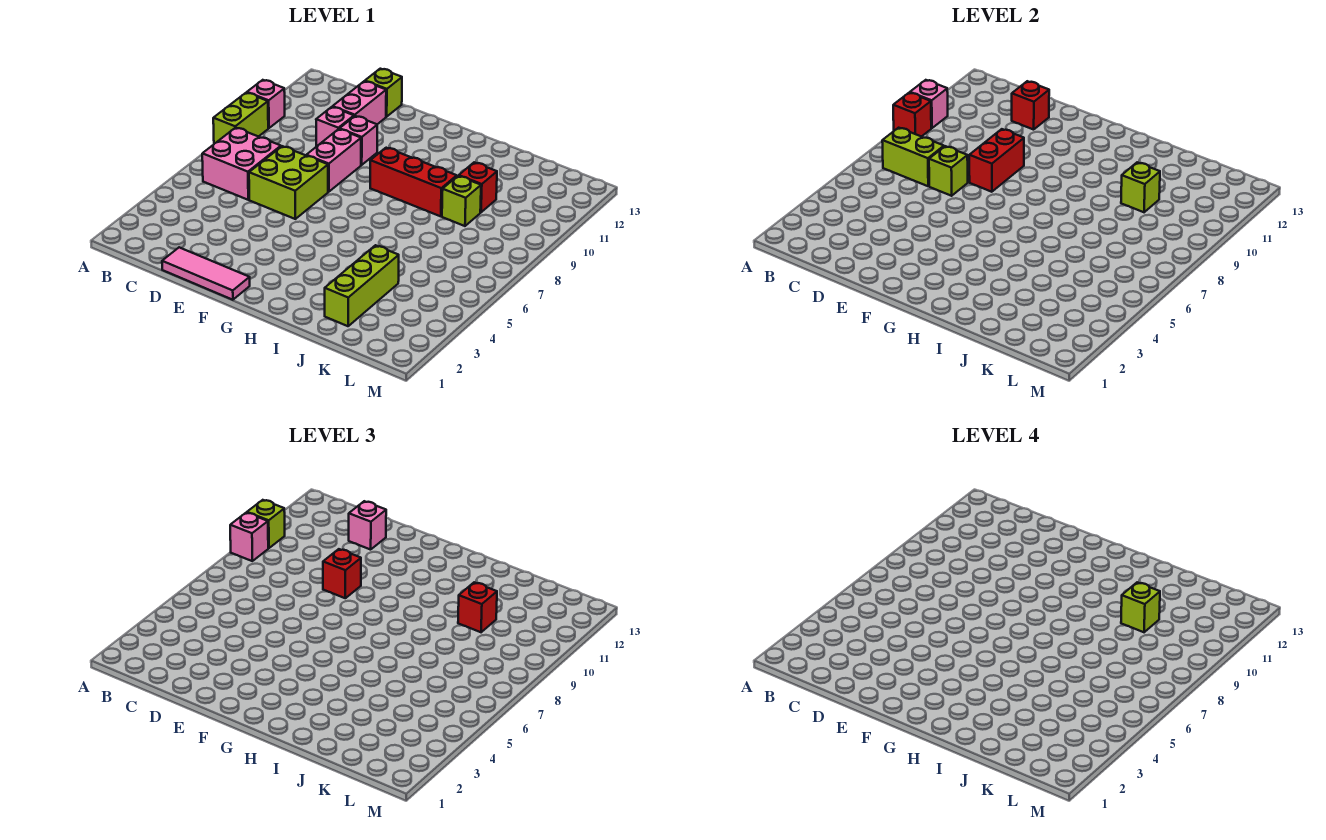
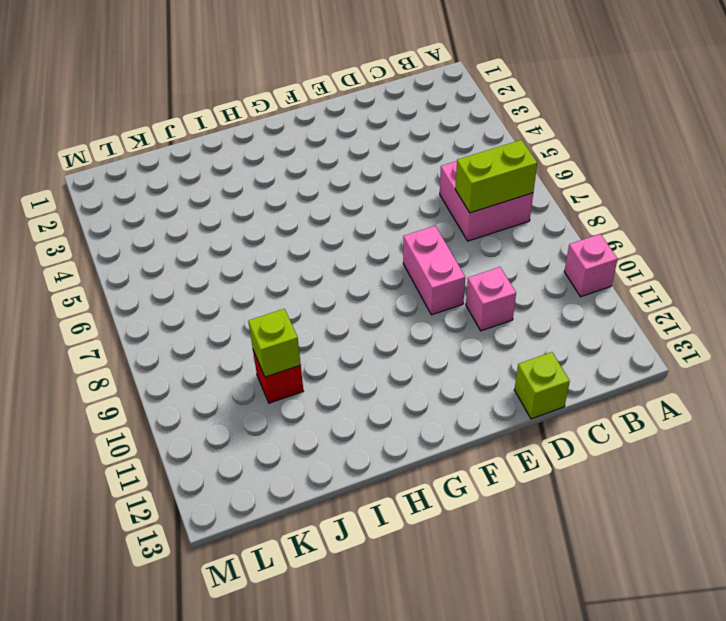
none -> lime 1x2 brick [213,93,268,144]
none -> pink 1x3 tile [162,247,250,300]
none -> lime 2x2 brick [249,146,328,219]

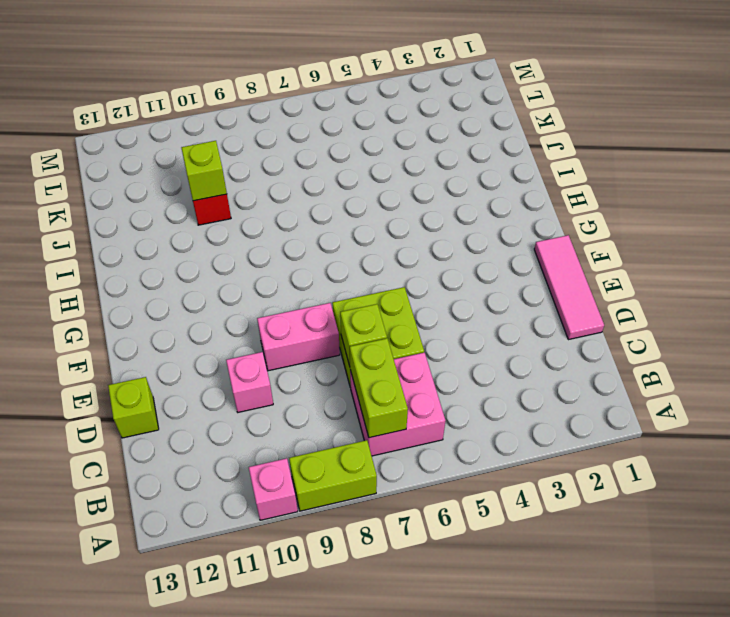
none -> pink 1x2 brick [333,81,386,124]
none -> pink 1x1 brick [340,116,377,165]
none -> red 1x3 brick [370,148,457,216]

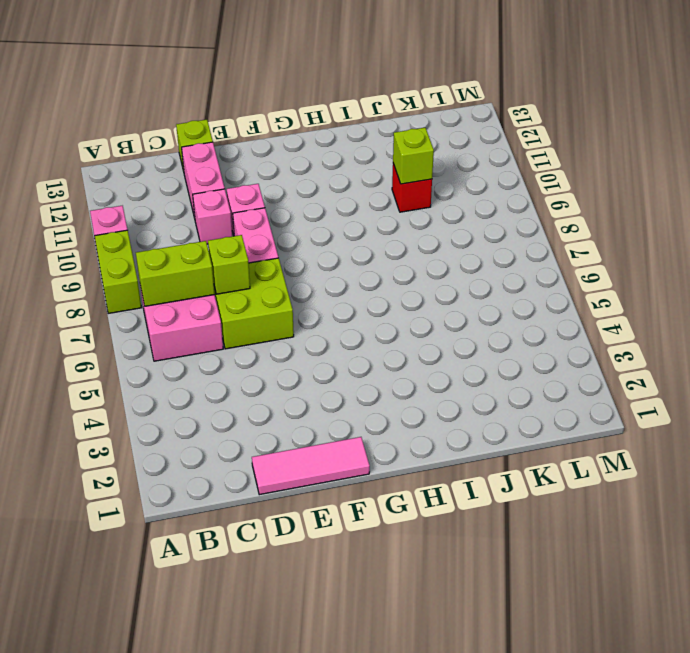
none -> red 1x3 brick [370,148,457,216]
none -> lime 1x3 brick [325,245,399,326]
none -> lime 1x1 brick [442,176,481,226]

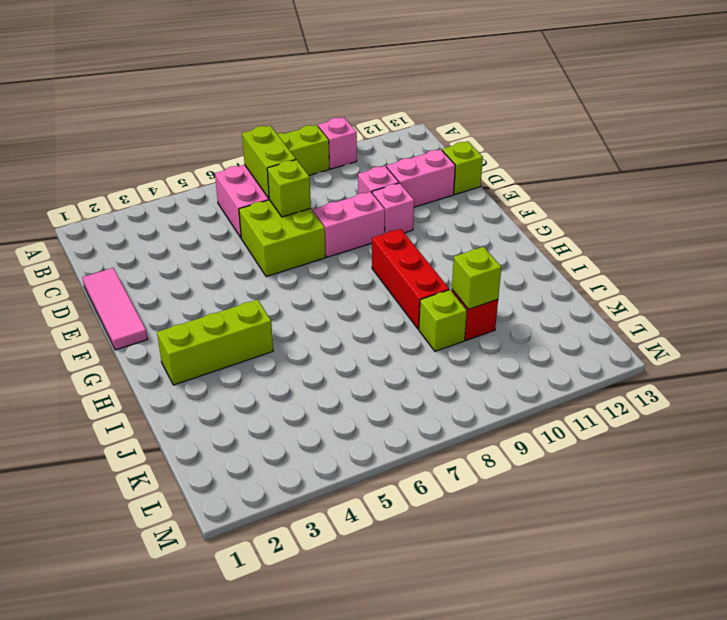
lime 1x3 brick [157,300,273,385] -> lime 1x3 brick moved to [325,245,399,326]
none -> red 1x1 brick [893,93,931,137]
none -> pink 1x1 brick [910,80,948,128]
none -> red 1x1 brick [1012,81,1049,130]

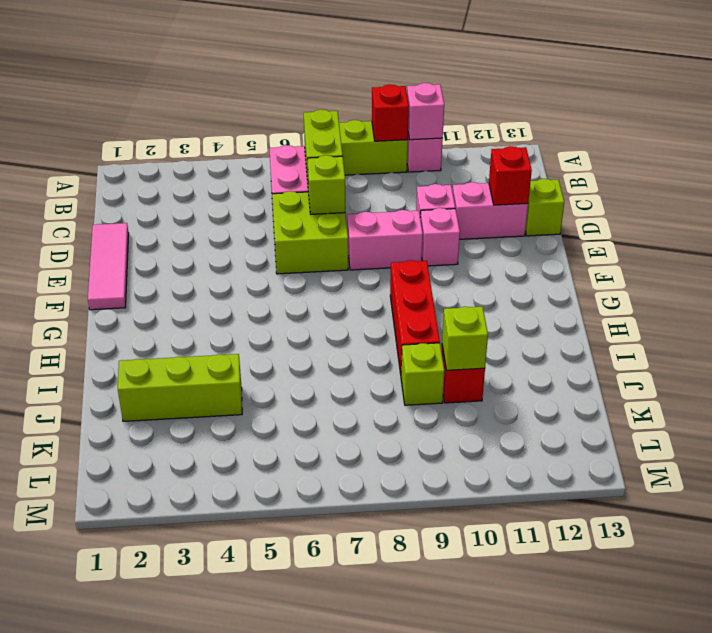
none -> red 1x2 brick [969,129,1024,192]
none -> pink 1x1 brick [230,513,268,561]
none -> lime 1x1 brick [247,500,285,548]

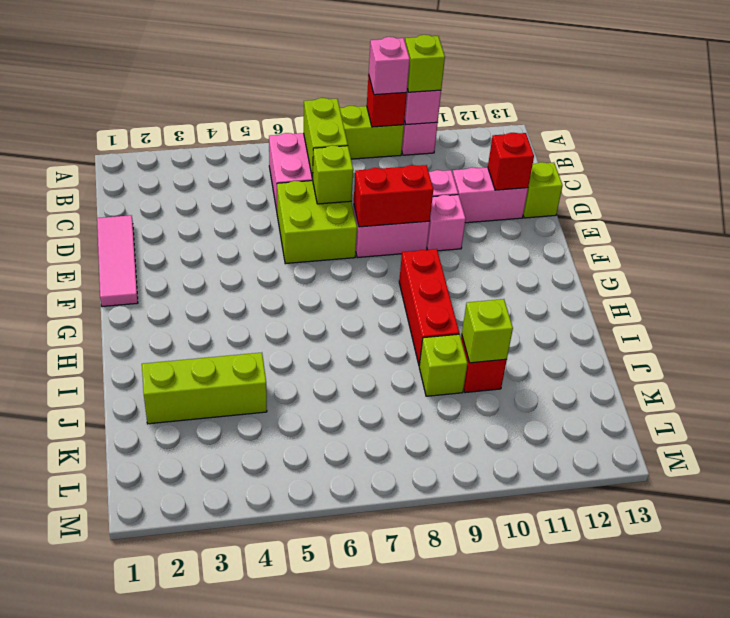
none -> pink 1x1 brick [349,501,386,550]
none -> red 1x1 brick [323,549,361,598]
none -> red 1x1 brick [458,582,497,632]

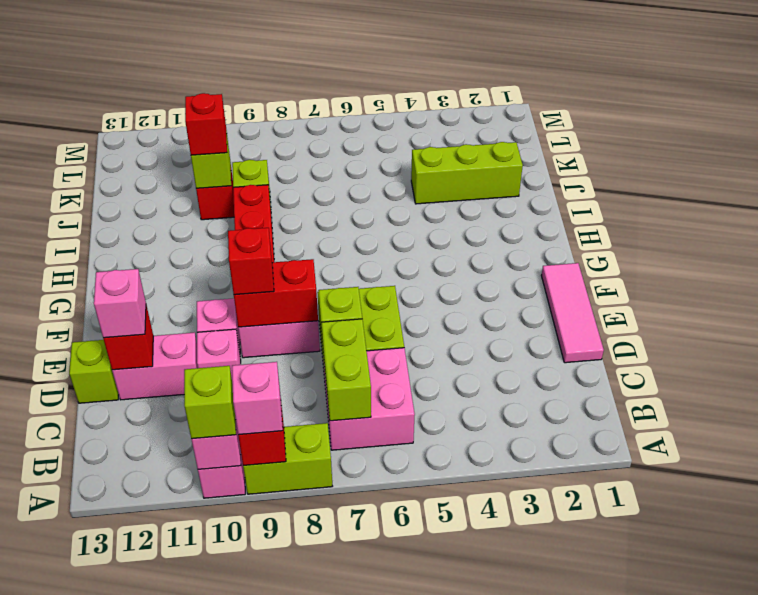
none -> lime 1x1 brick [1121,582,1160,632]

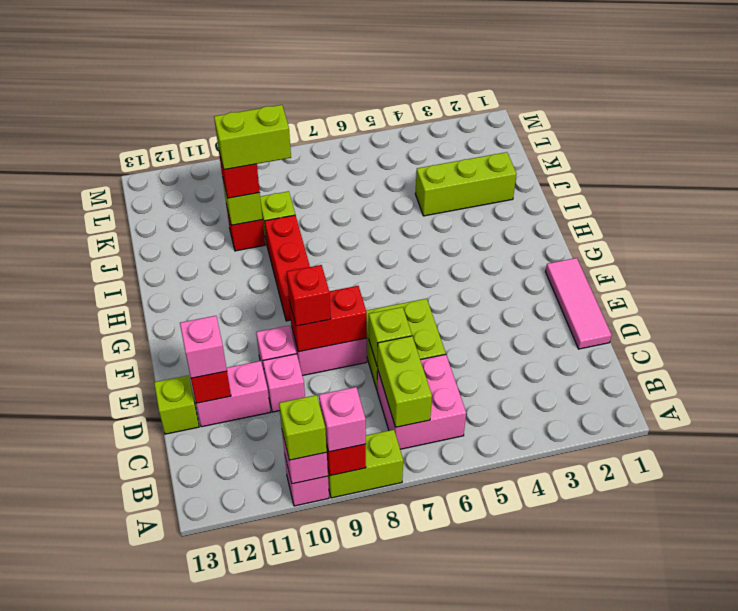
lime 1x2 brick [214,105,291,170] -> lime 1x1 brick [1121,582,1160,632]

